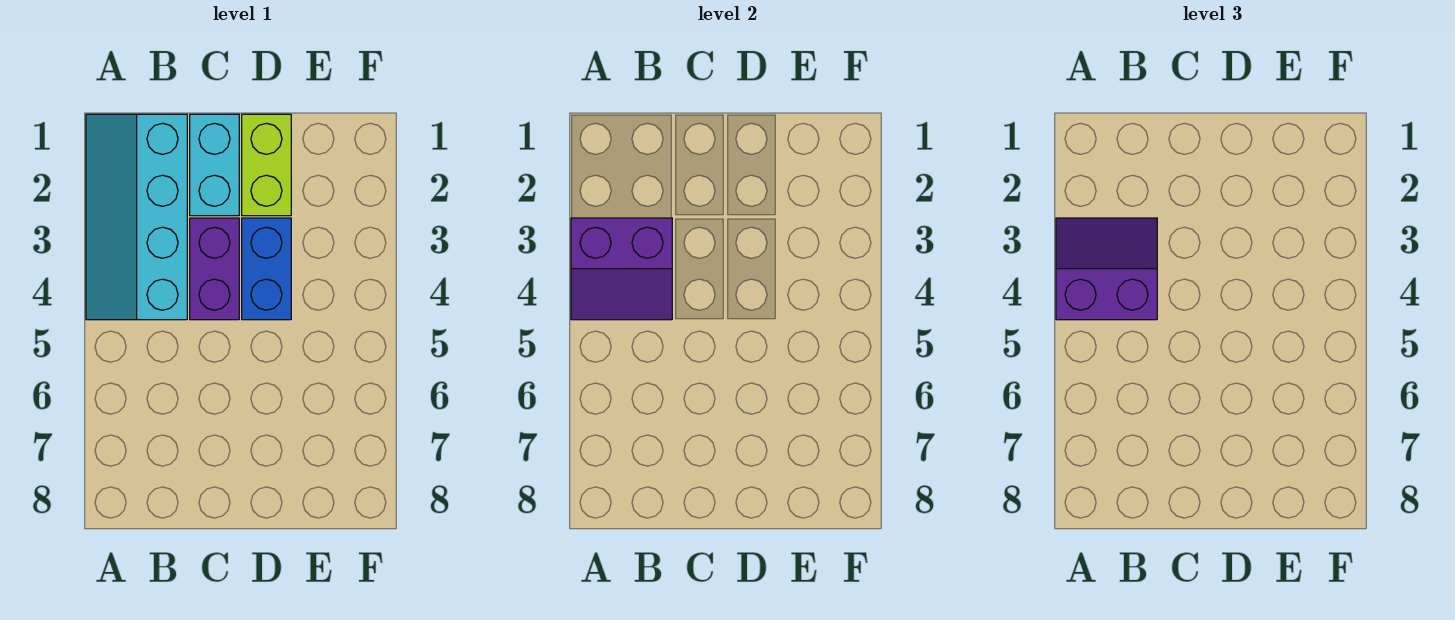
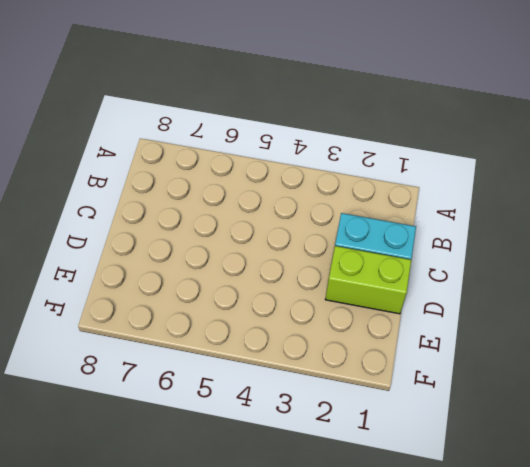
none -> cyan 2x4 slope [86,114,187,320]
none -> purple 1x2 brick [190,218,239,320]

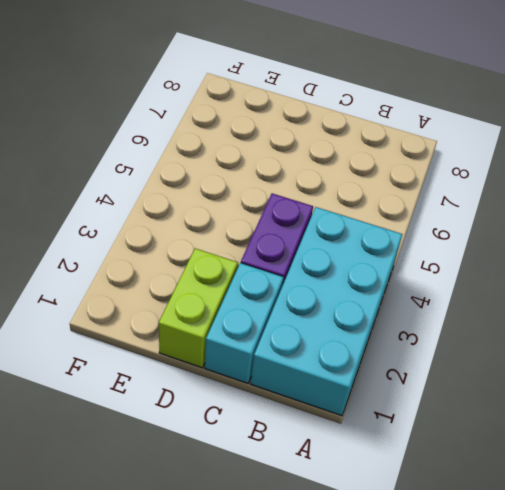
cyan 2x4 brick [251,207,402,416] -> cyan 2x4 slope [86,114,187,320]
none -> blue 1x2 brick [242,218,291,320]
none -> purple 2x2 slope [571,218,672,320]

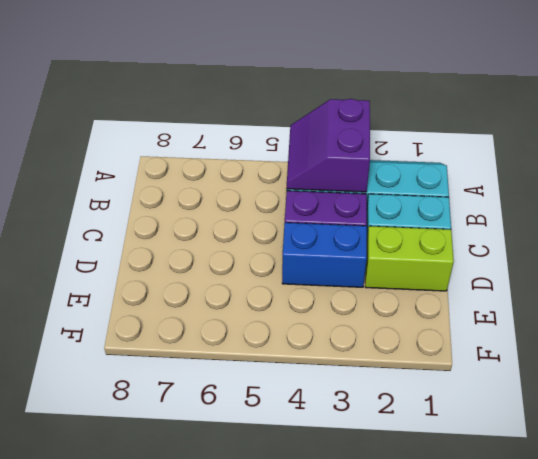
none -> purple 2x2 slope [1056,218,1157,320]

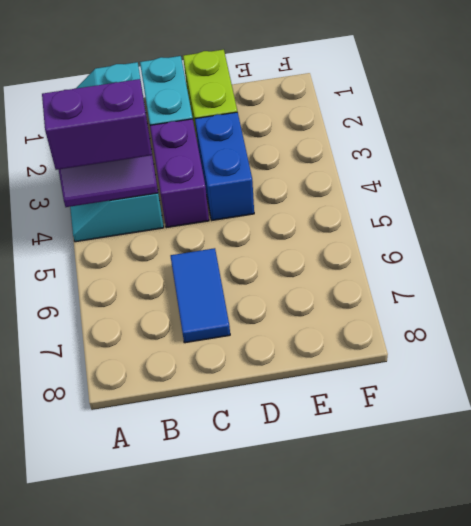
blue 1x2 tile [171,248,230,343] -> none

